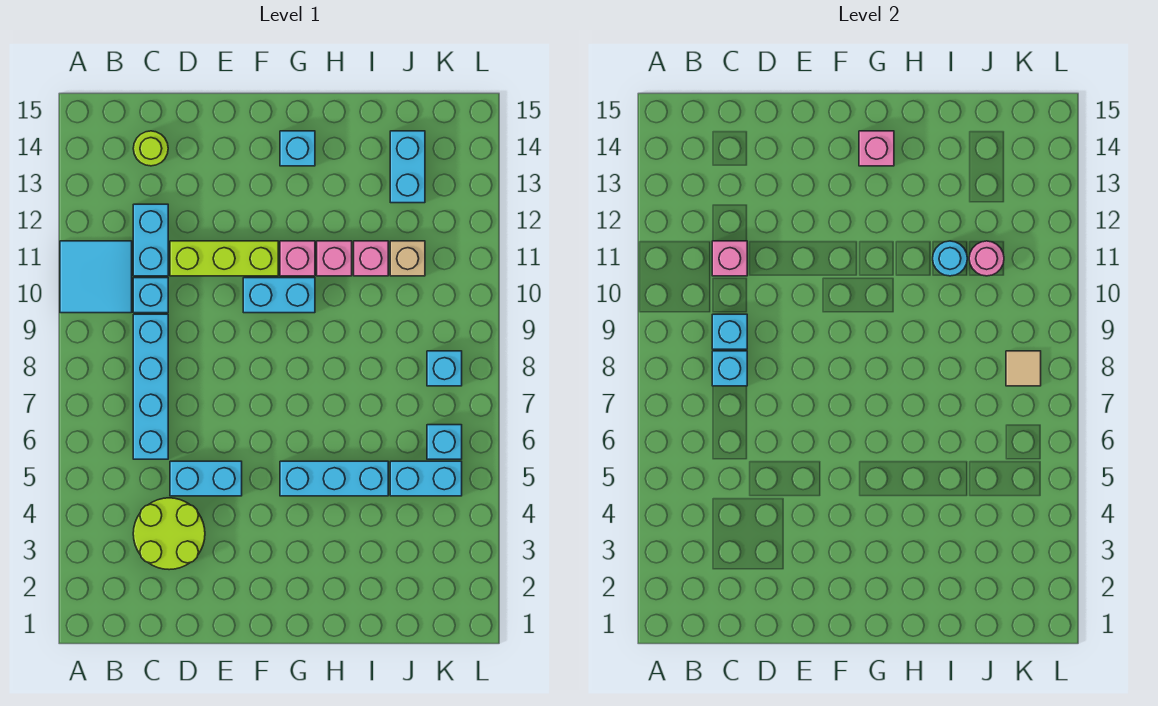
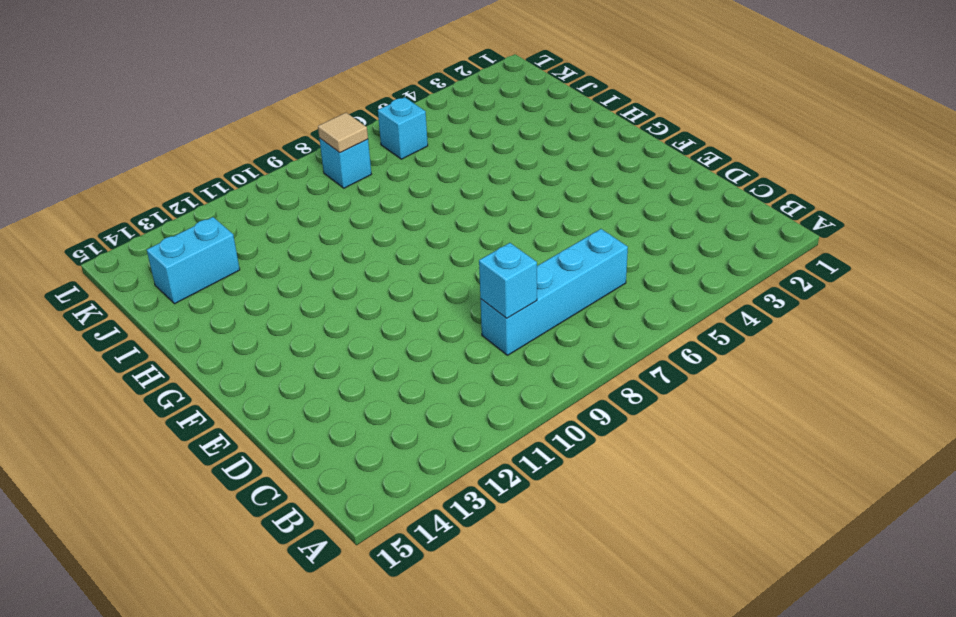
none -> cyan 2x2 tile [60,241,132,313]
none -> lime 2x2 round brick [133,498,205,570]
none -> cyan 1x1 brick [133,278,168,313]

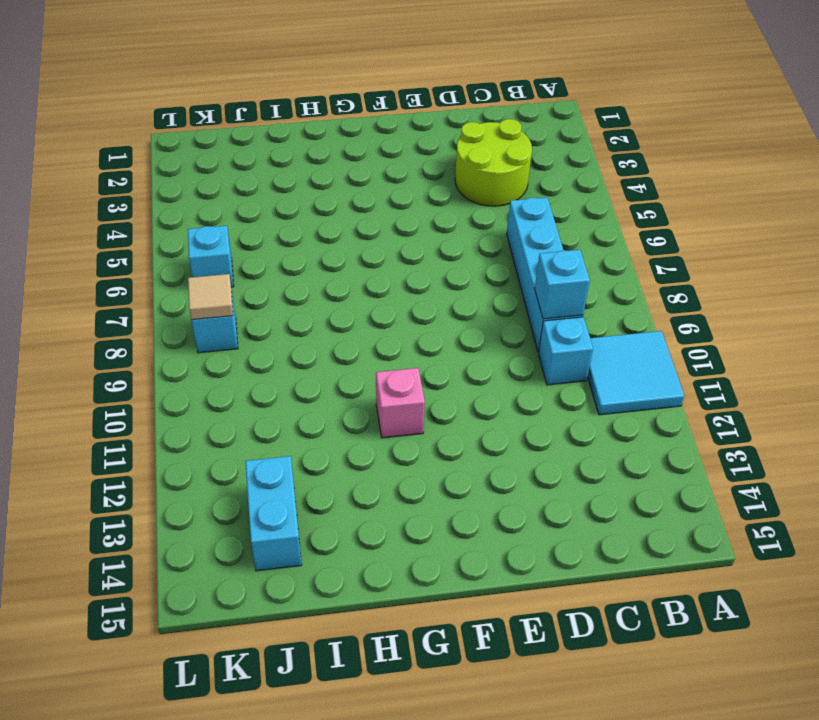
none -> cyan 1x2 brick [133,204,168,276]
none -> lime 1x1 round brick [133,131,168,166]
none -> cyan 1x2 brick [170,461,242,496]

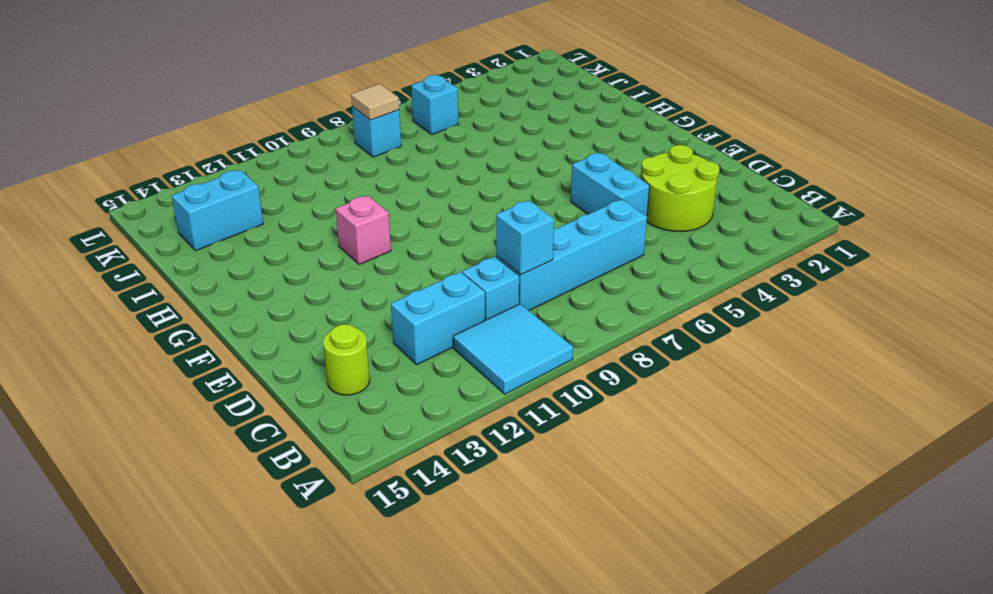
none -> lime 1x3 brick [170,241,278,276]
none -> cyan 1x2 brick [243,278,315,313]
none -> cyan 1x3 brick [280,461,388,496]

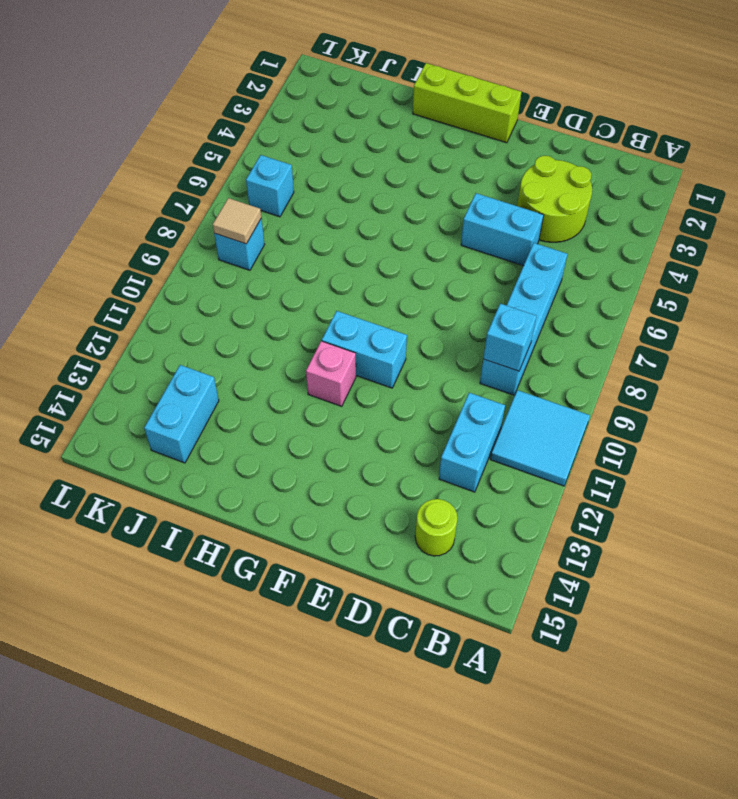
lime 1x3 brick [413,63,521,143] -> lime 1x3 brick moved to [170,241,278,276]
none -> cyan 1x1 brick [133,278,168,313]
none -> cyan 1x3 brick [280,461,388,496]
none -> cyan 1x1 brick [280,131,315,166]

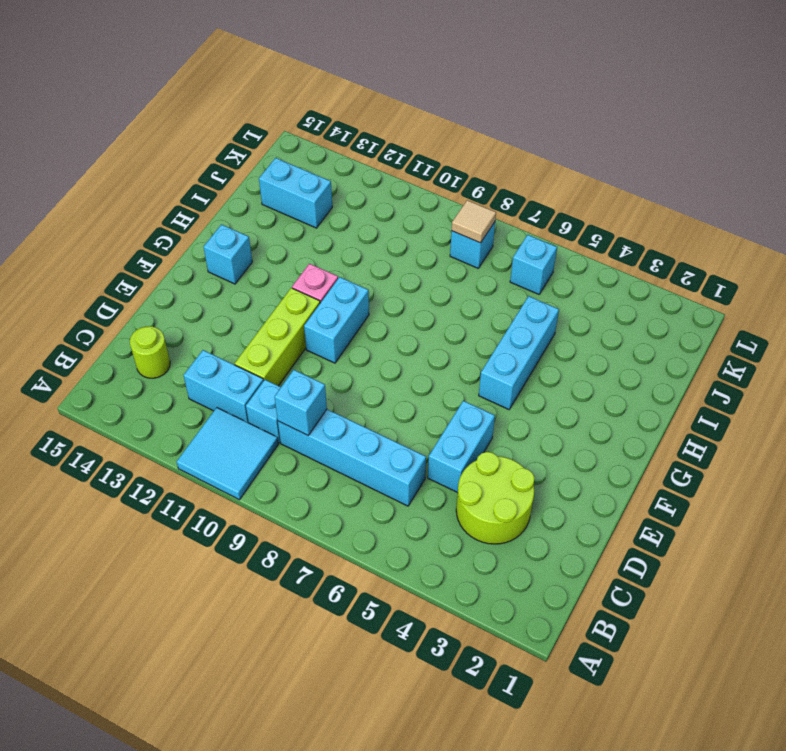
none -> pink 1x1 brick [317,241,352,276]
none -> pink 1x1 brick [354,241,388,276]
none -> cyan 1x2 brick [390,461,462,496]

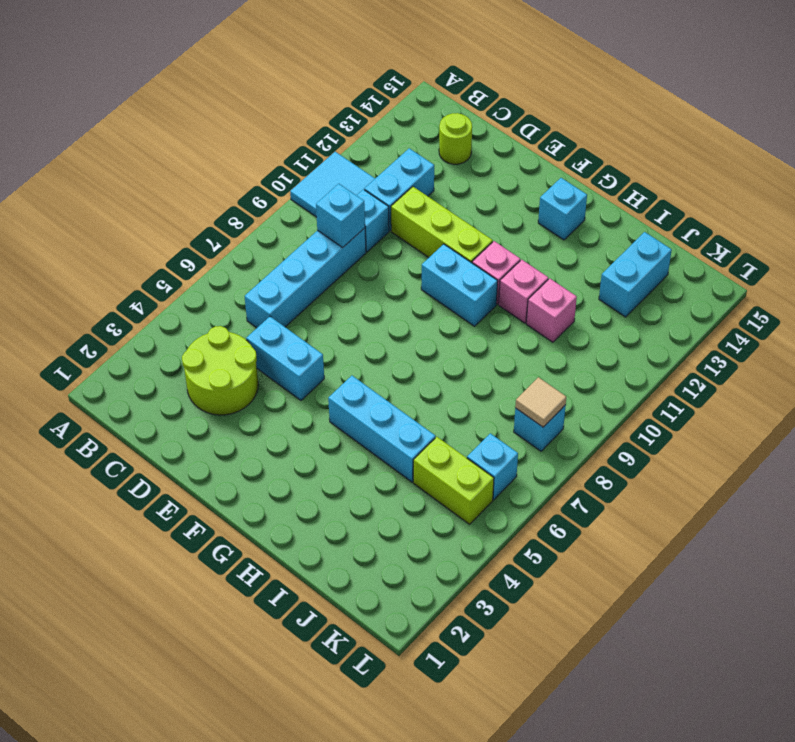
lime 1x2 brick [413,437,494,524] -> cyan 1x2 brick [390,461,462,496]
none -> tan 1x1 brick [390,241,425,276]
none -> cyan 1x1 brick [712,351,747,386]
none -> pink 1x1 brick [712,241,747,276]

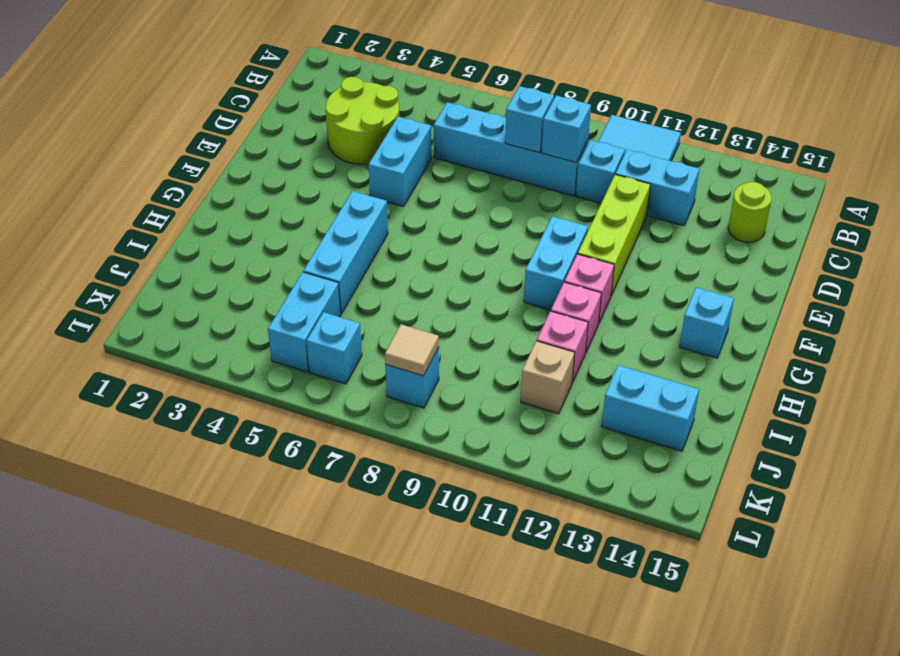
none -> pink 1x1 brick [712,241,747,276]
none -> pink 1x1 brick [859,131,894,166]
none -> cyan 1x1 round brick [933,241,967,276]

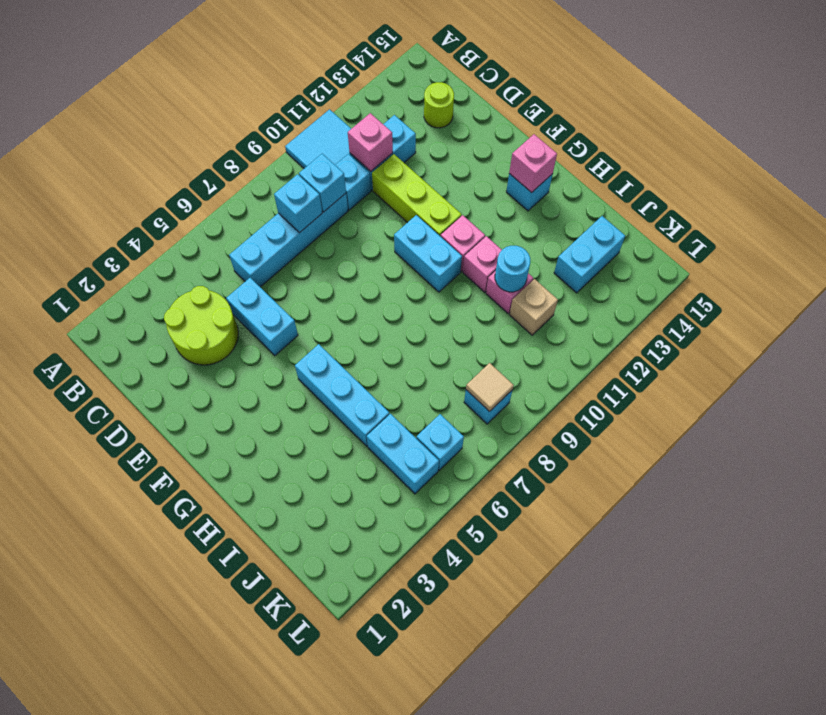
none -> pink 1x1 round brick [969,241,1004,276]

